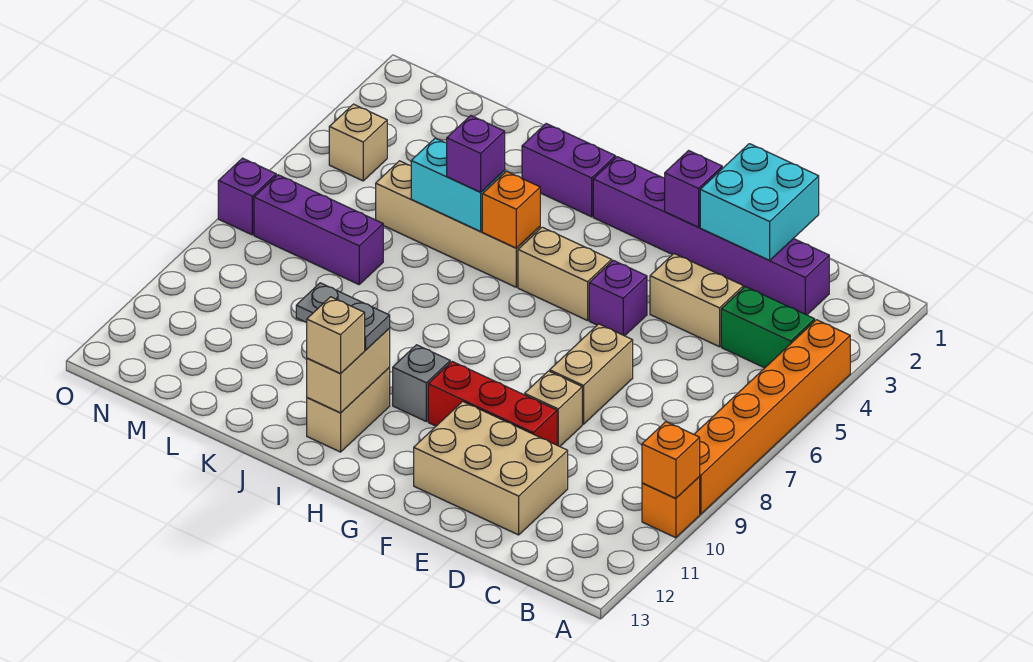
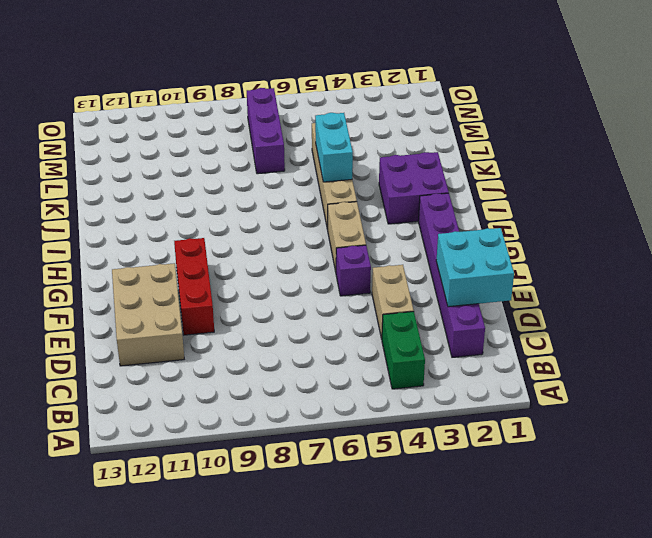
purple 2x2 brick [379,152,449,224] -> purple 1x2 brick [522,124,616,217]
none -> orange 1x6 brick [694,320,850,514]
none -> orange 1x1 brick [642,477,700,538]
none -> tan 1x2 brick [550,324,633,424]

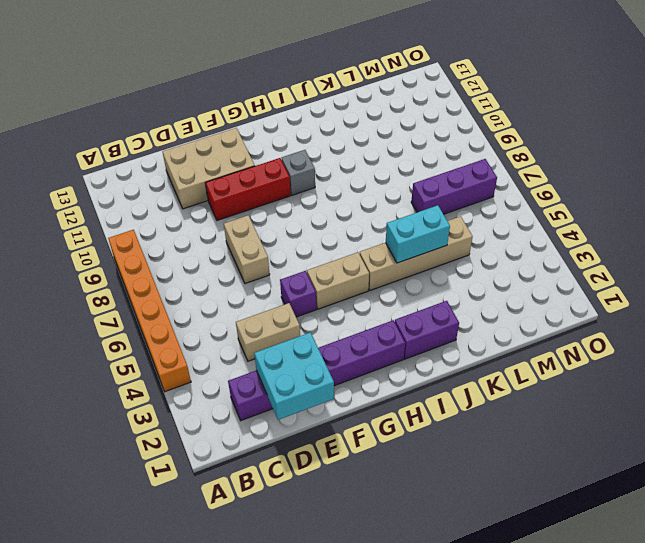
none -> orange 1x1 brick [642,477,700,538]
none -> green 1x2 brick [721,287,815,368]
none -> tan 1x1 brick [525,371,582,447]

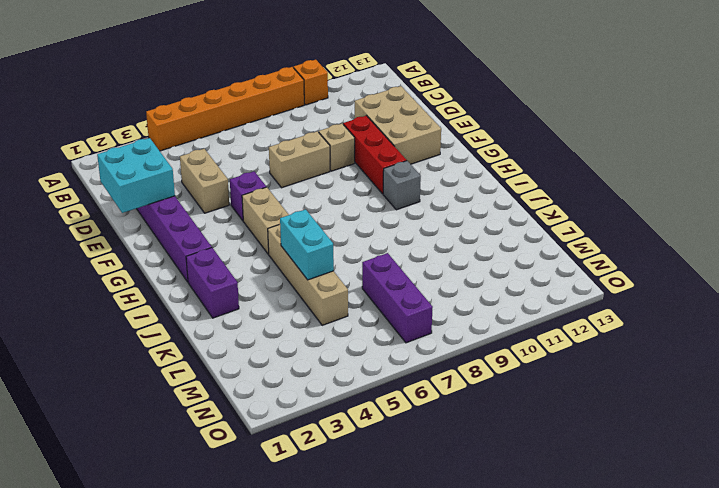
none -> green 1x2 brick [721,287,815,368]
none -> tan 1x2 brick [307,368,390,452]
none -> tan 1x1 brick [329,104,387,181]

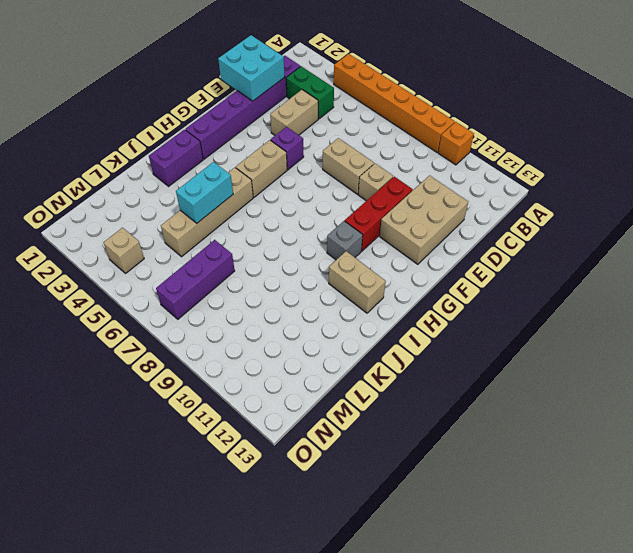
green 1x2 brick [286,66,334,119] -> green 1x2 brick turned to [721,287,815,368]
none -> purple 1x1 brick [218,158,276,235]
none -> orange 1x1 brick [642,422,700,499]
none -> purple 1x1 brick [665,151,722,227]

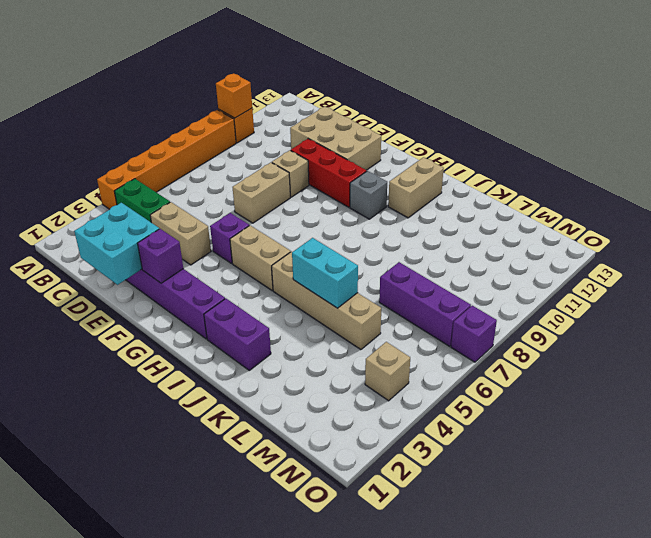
none -> orange 1x1 brick [482,171,540,248]
none -> tan 1x2 brick [307,328,390,413]
none -> grey 1x2 plate [296,283,390,350]

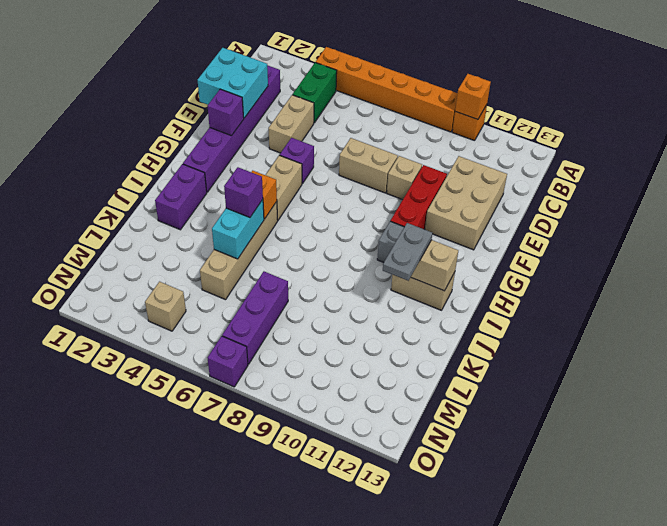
none -> tan 1x1 brick [307,297,365,373]

